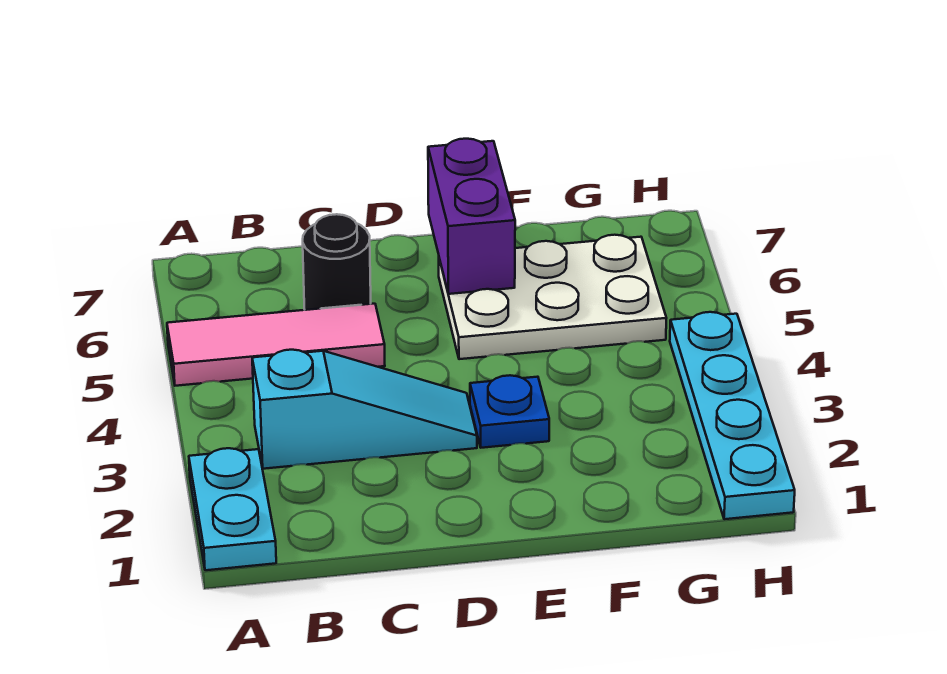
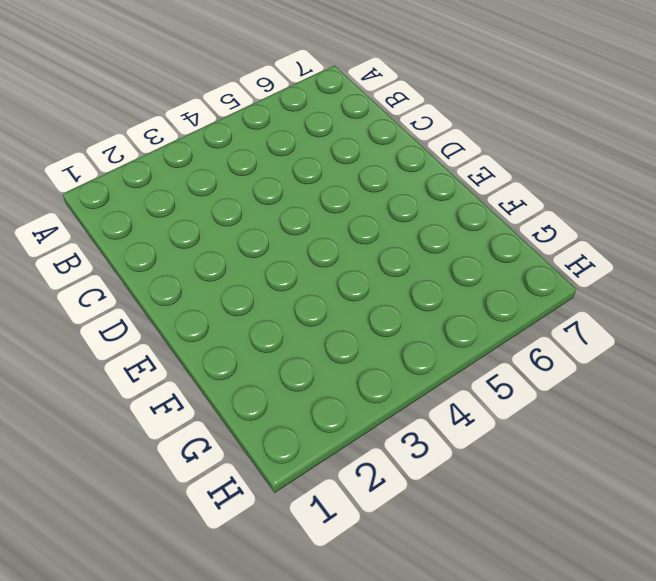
none -> cyan 1x2 plate [189,448,276,570]
none -> pink 1x3 tile [167,304,385,386]

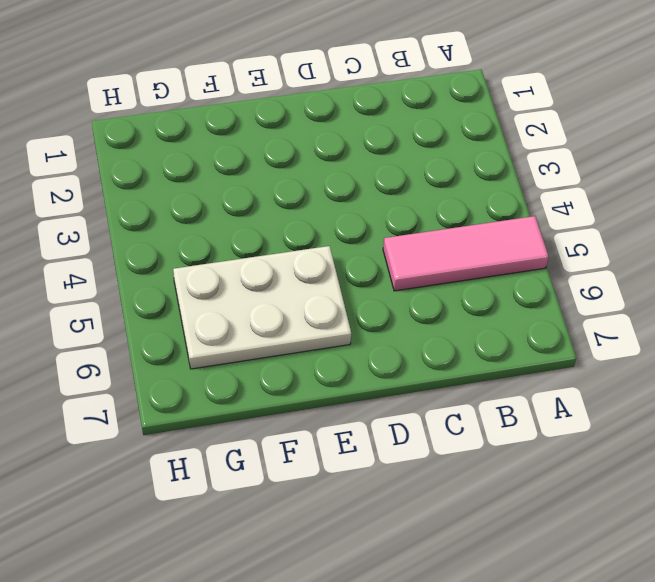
none -> cyan 1x2 plate [189,448,276,570]
none -> cyan 1x3 slope [252,350,477,469]

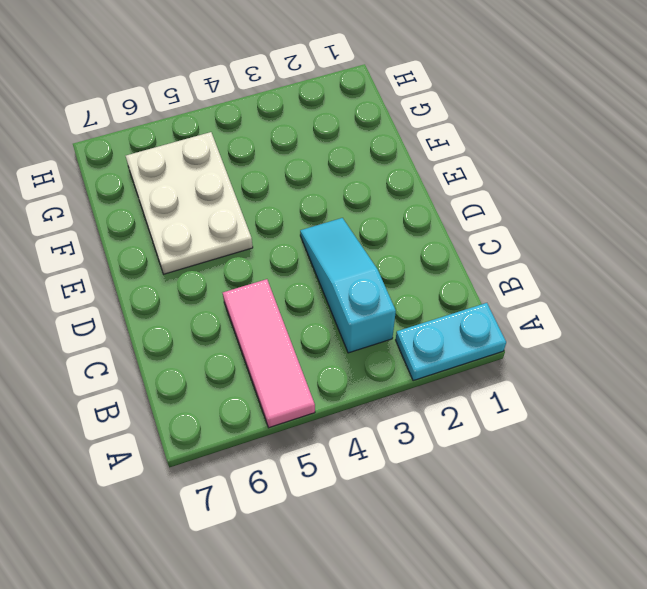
none -> black 1x1 round brick [303,214,371,310]
none -> blue 1x1 plate [470,375,549,448]

